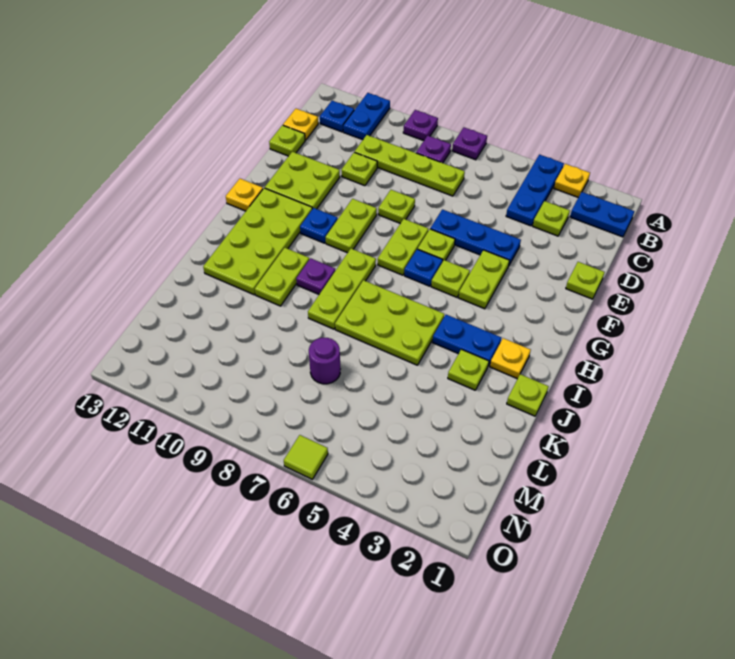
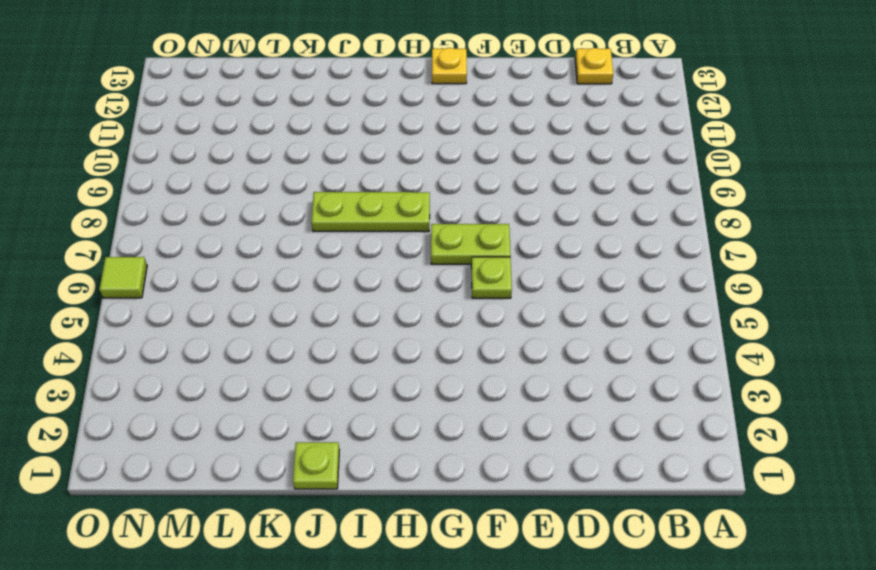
none -> yellow 1x1 plate [554,164,590,197]
none -> blue 1x3 plate [506,155,564,226]
none -> purple 1x1 plate [452,127,487,160]
none -> purple 1x1 plate [403,110,438,141]

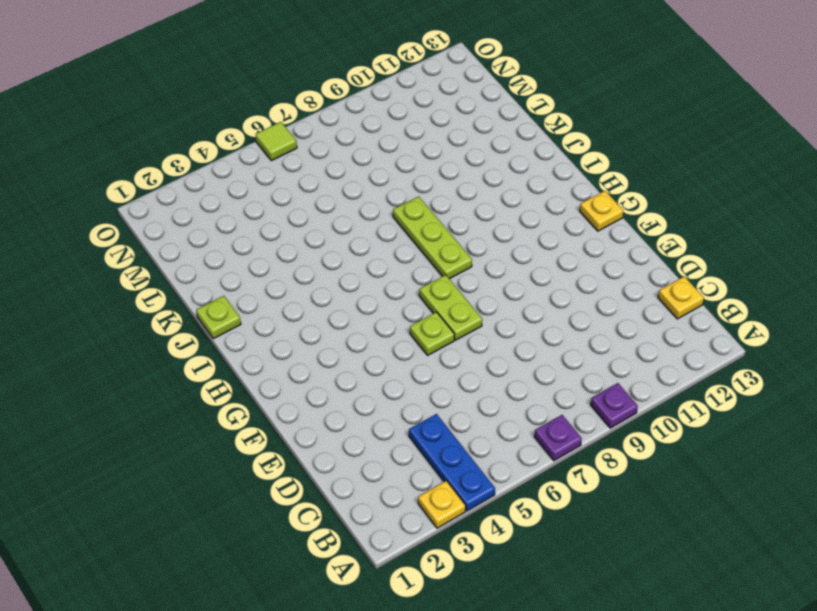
none -> blue 1x2 plate [343,93,390,140]
none -> blue 1x2 plate [570,192,634,237]
none -> purple 1x1 plate [416,136,451,163]
none -> blue 1x1 plate [320,101,354,132]

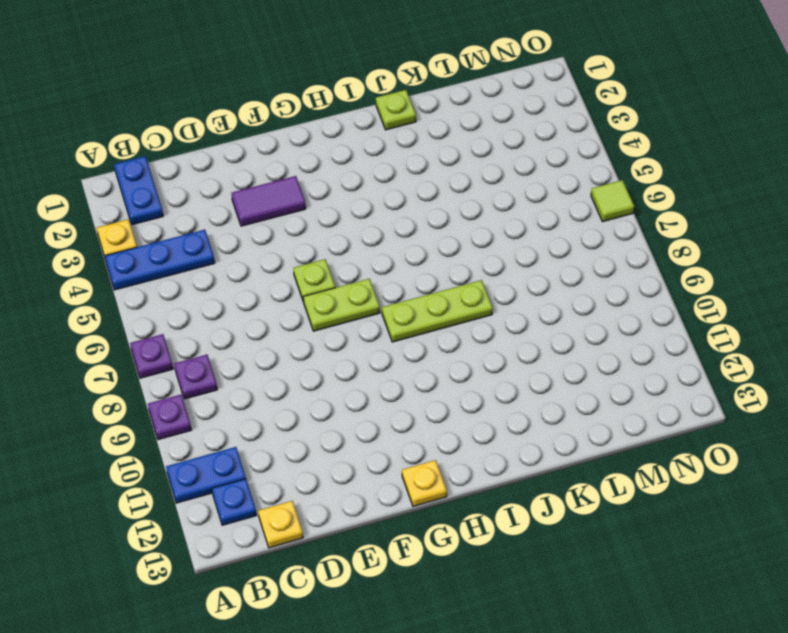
purple 1x2 tile [231,176,306,226] -> none
none -> lime 1x1 plate [533,201,570,236]
none -> lime 1x4 plate [355,135,465,196]
none -> lime 1x1 plate [341,152,377,186]
none -> lime 1x1 plate [269,125,305,156]

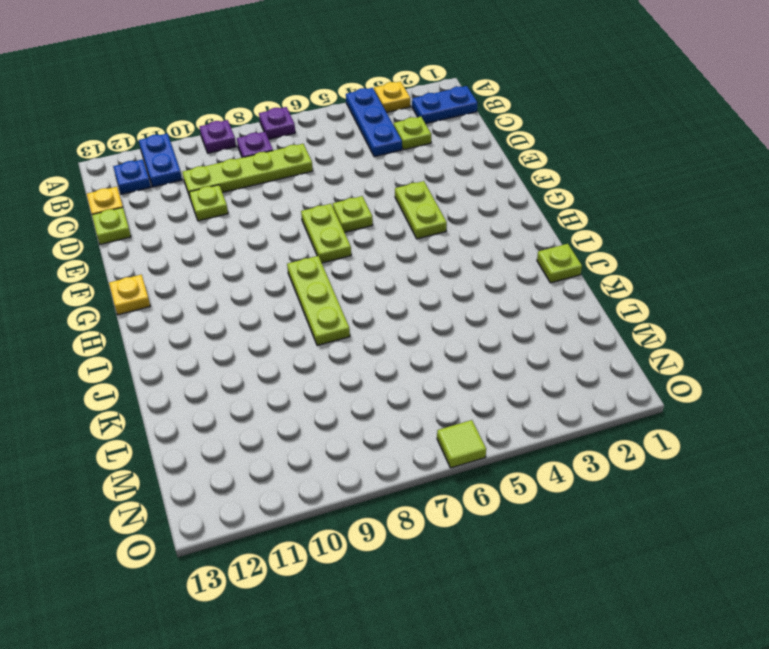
none -> lime 1x1 plate [566,262,605,299]
none -> blue 1x3 plate [430,209,521,265]
none -> lime 1x1 plate [378,190,415,223]
none -> lime 2x2 plate [265,152,340,209]

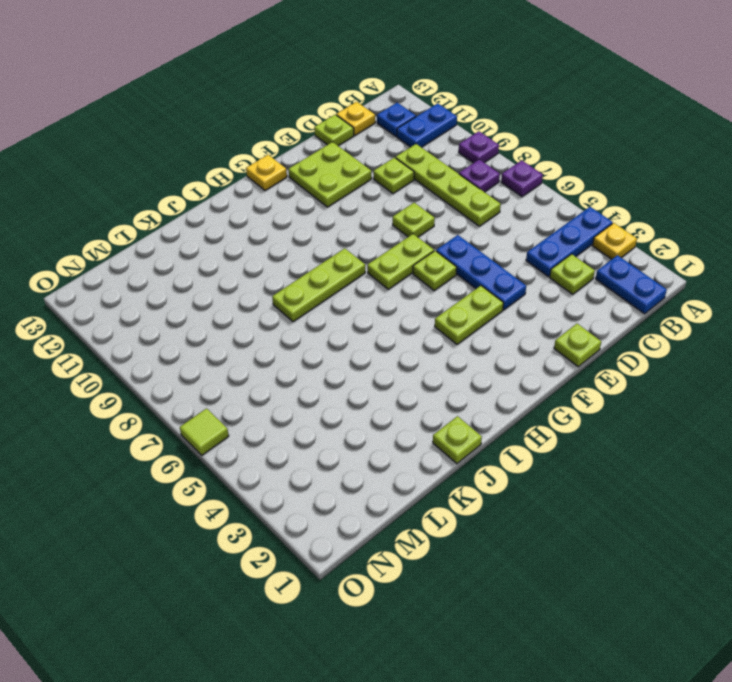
none -> lime 1x2 plate [326,199,377,253]
none -> lime 1x1 plate [431,260,470,297]
none -> blue 1x1 plate [404,249,443,286]
none -> blue 1x1 plate [300,208,338,243]

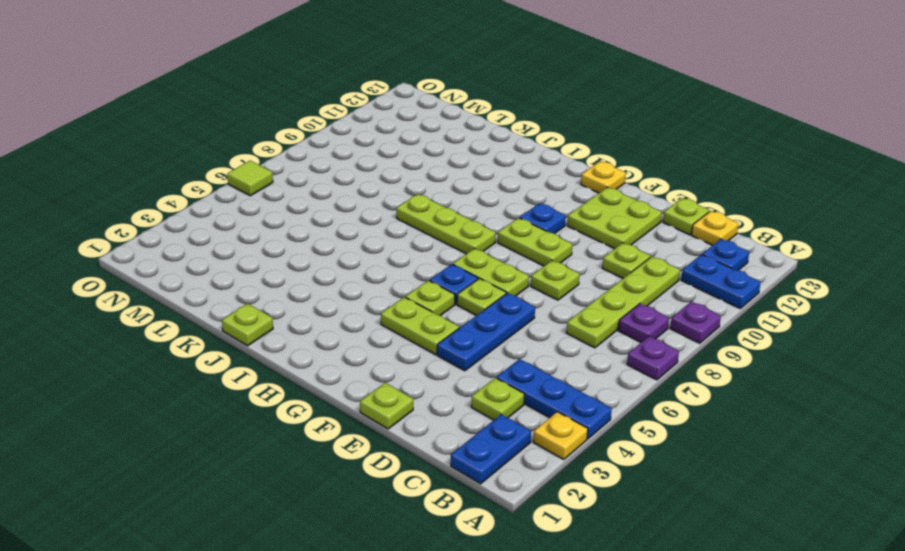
none -> lime 2x4 plate [203,188,312,295]
none -> yellow 1x1 plate [490,338,531,379]
none -> blue 1x2 plate [433,315,501,366]
none -> lime 2x3 plate [335,280,444,365]

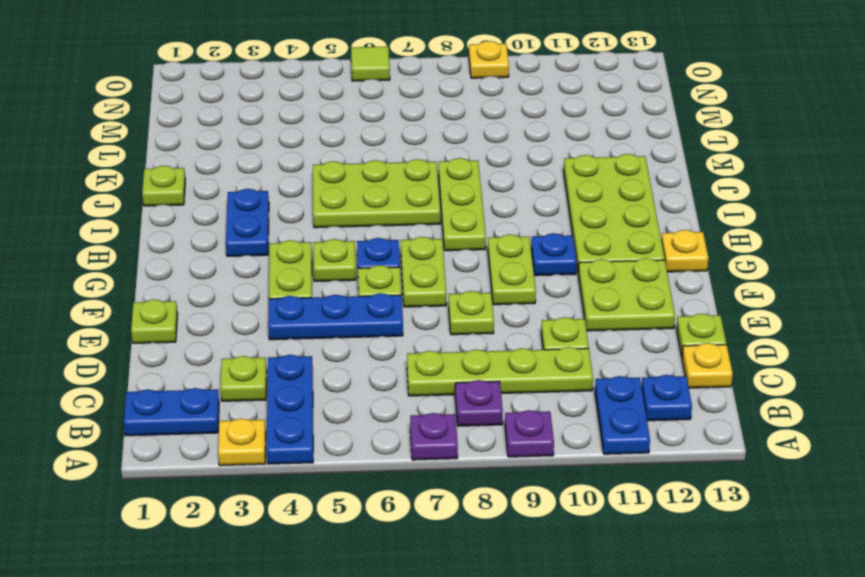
blue 1x2 plate [226,189,269,256] -> blue 1x2 plate turned to [433,315,501,366]
yellow 1x1 plate [469,41,509,78] -> yellow 1x1 plate moved to [490,338,531,379]
none -> purple 1x1 plate [296,258,335,294]
none -> lime 1x2 plate [255,248,309,306]
none -> lime 1x1 plate [448,349,489,390]
none -> purple 1x1 round brick [309,338,340,384]

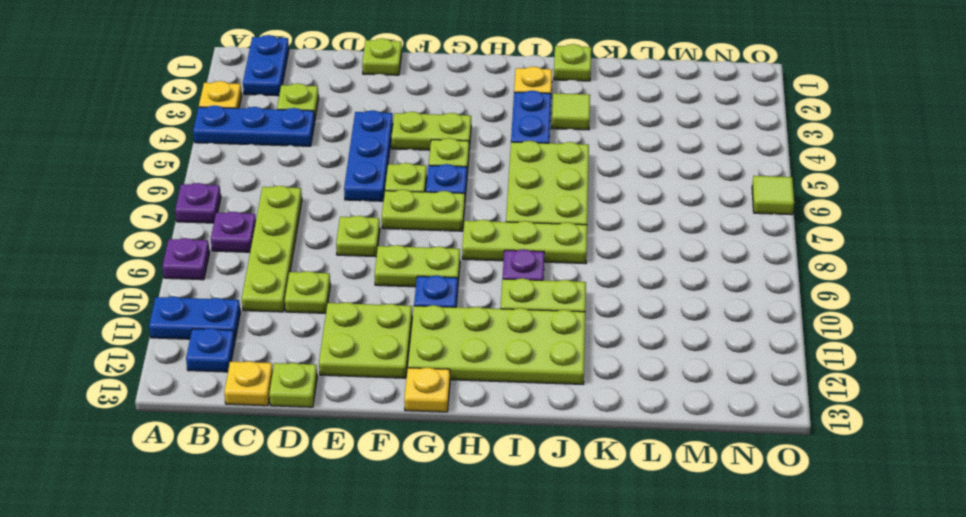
lime 1x1 tile [552,93,590,130] -> lime 1x1 plate [448,349,489,390]
none -> purple 1x1 round brick [309,338,340,384]

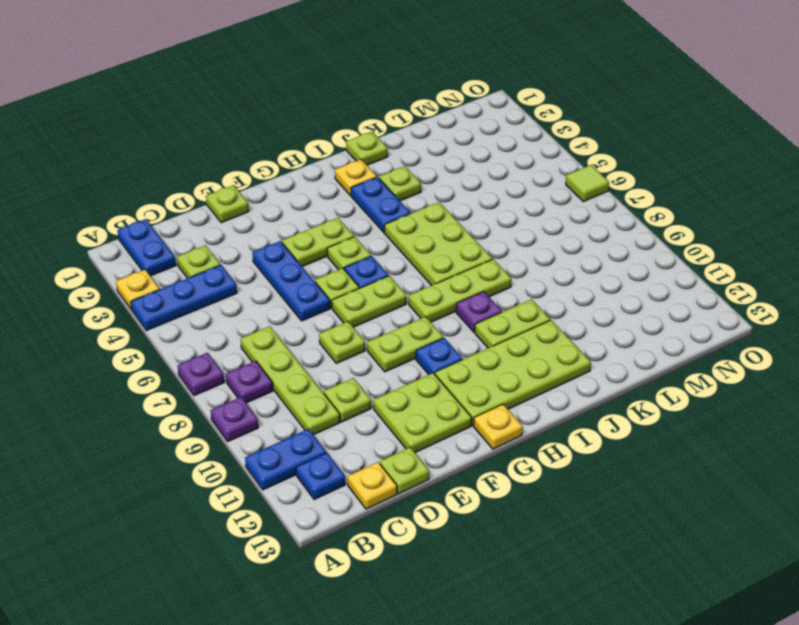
none -> purple 1x1 round brick [309,338,340,384]

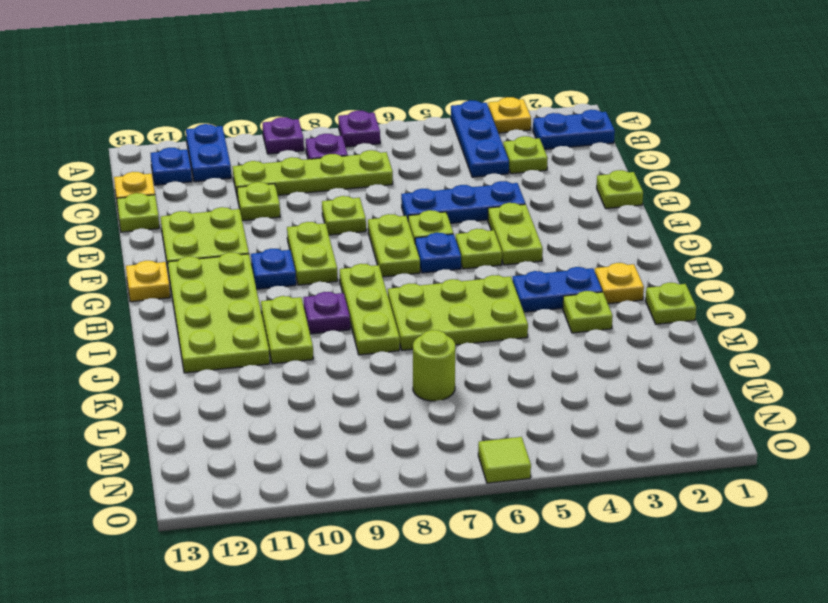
lime 1x1 round brick [413,330,455,401] -> purple 1x1 round brick [309,338,340,384]

